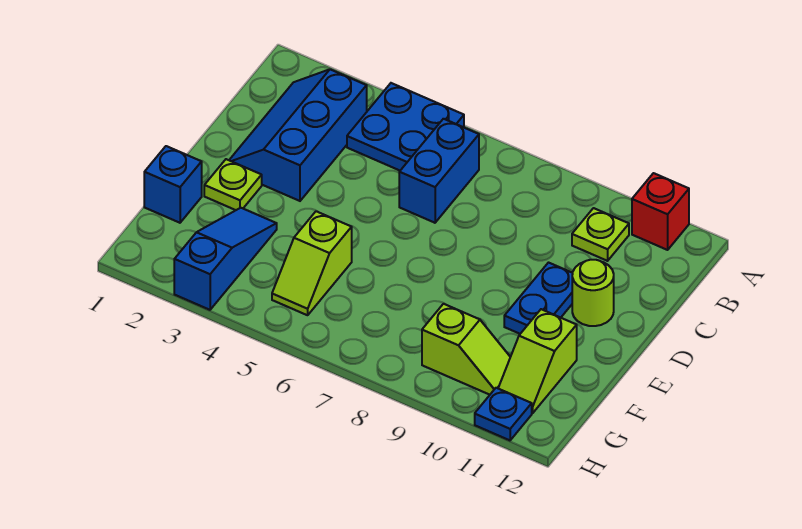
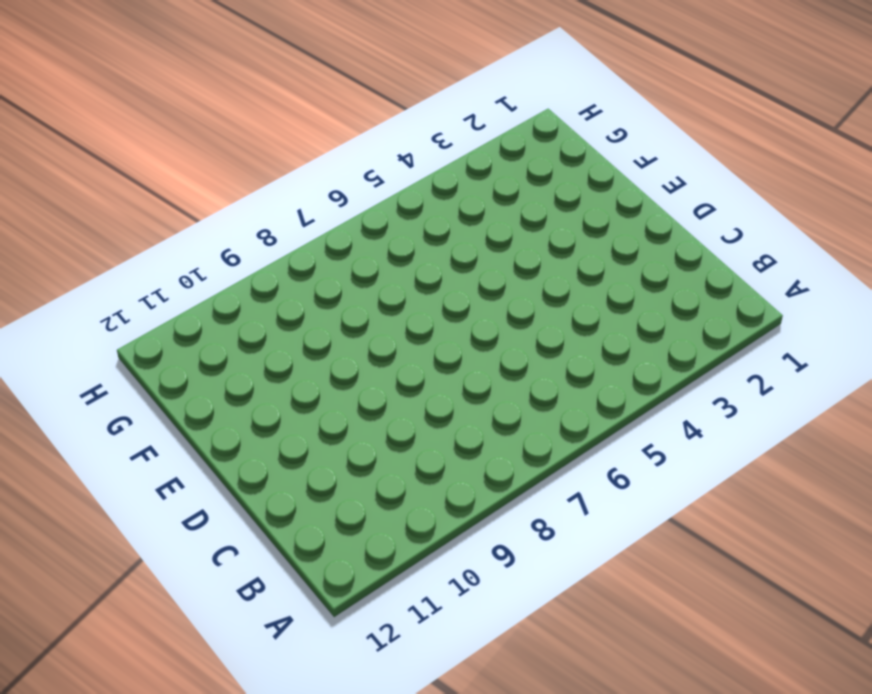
none -> blue 2x2 plate [347,83,464,170]
none -> red 1x1 brick [632,173,689,250]
none -> blue 2x3 slope [229,69,367,201]

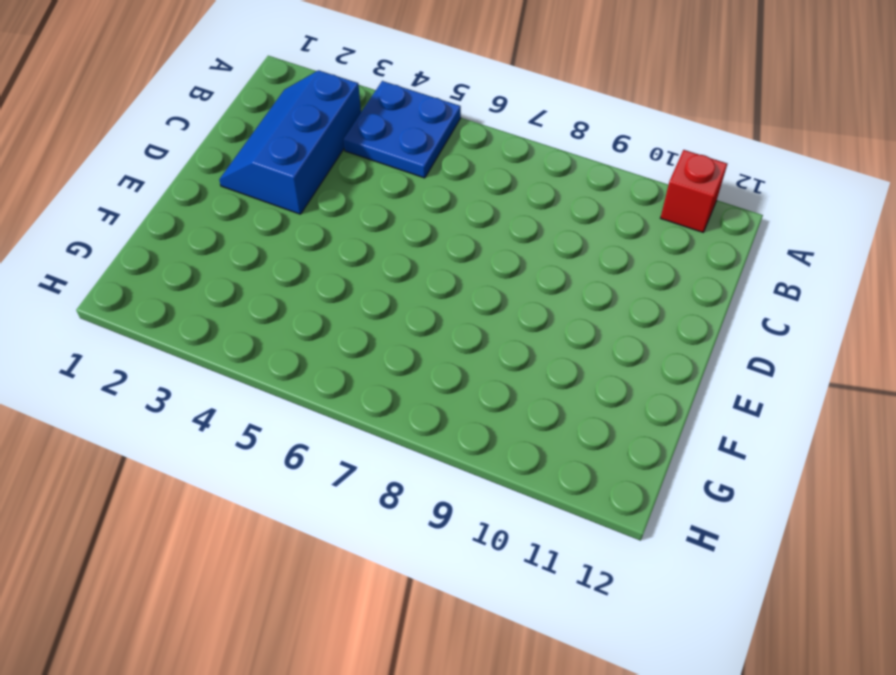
none -> blue 1x2 brick [399,119,479,223]
none -> lime 1x1 plate [572,208,629,261]
none -> blue 1x2 plate [504,263,573,334]

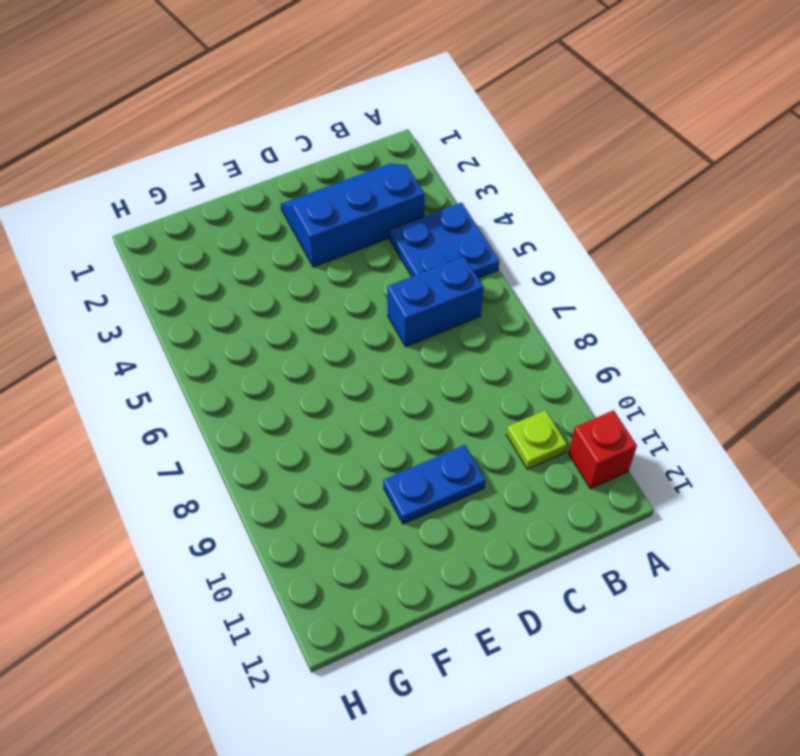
none -> lime 1x1 round brick [572,260,614,326]
none -> lime 1x1 plate [204,159,262,210]
none -> blue 1x1 brick [144,146,202,223]

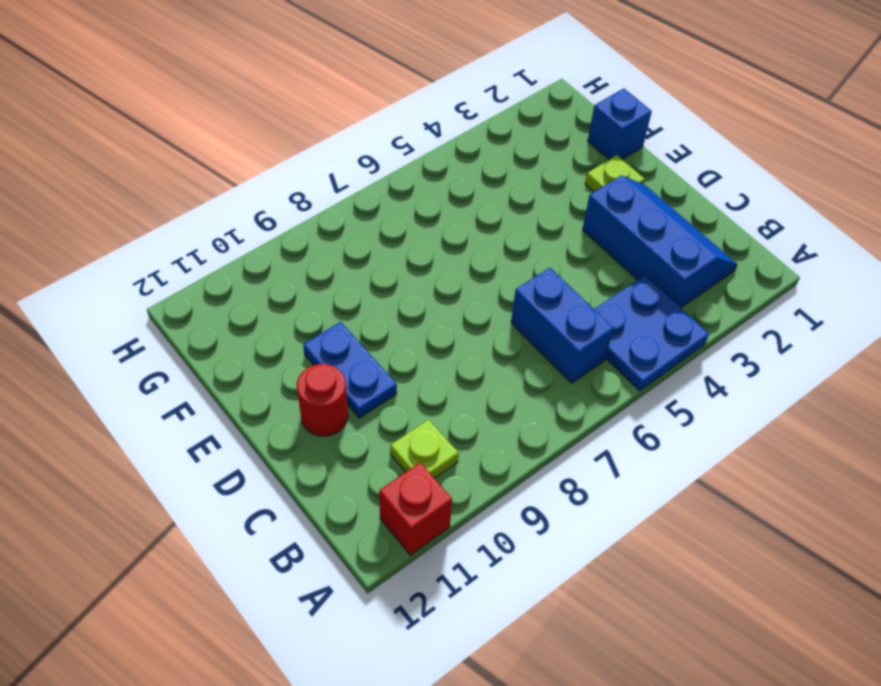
red 1x1 round brick [297,364,348,436] -> lime 1x1 round brick [572,260,614,326]
none -> blue 1x3 slope [174,208,277,310]
none -> lime 1x2 slope [272,211,352,315]
none -> lime 1x2 slope [498,309,577,413]

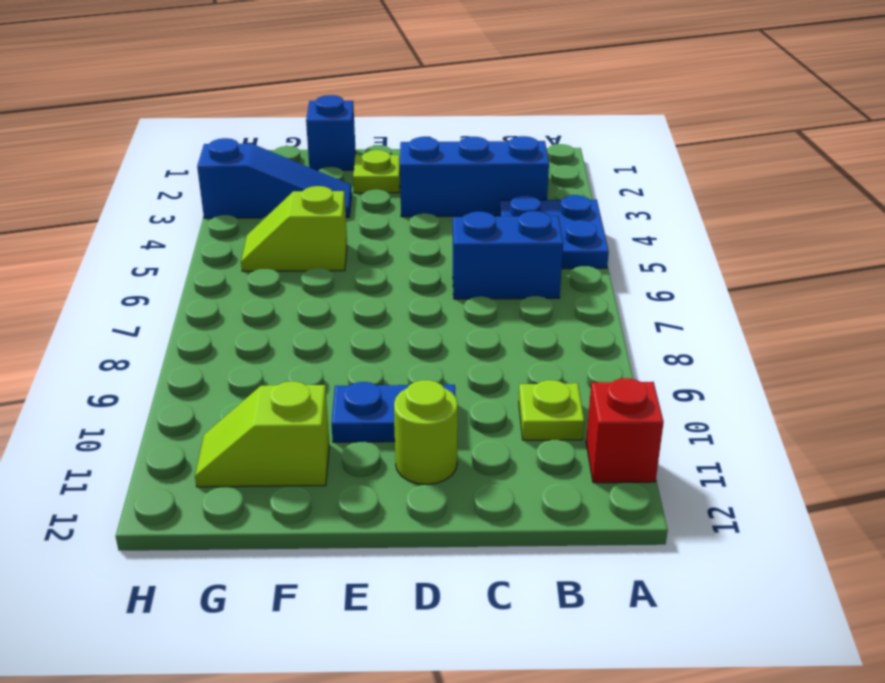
none -> lime 1x2 slope [422,304,510,395]
none -> blue 1x1 plate [475,388,532,440]

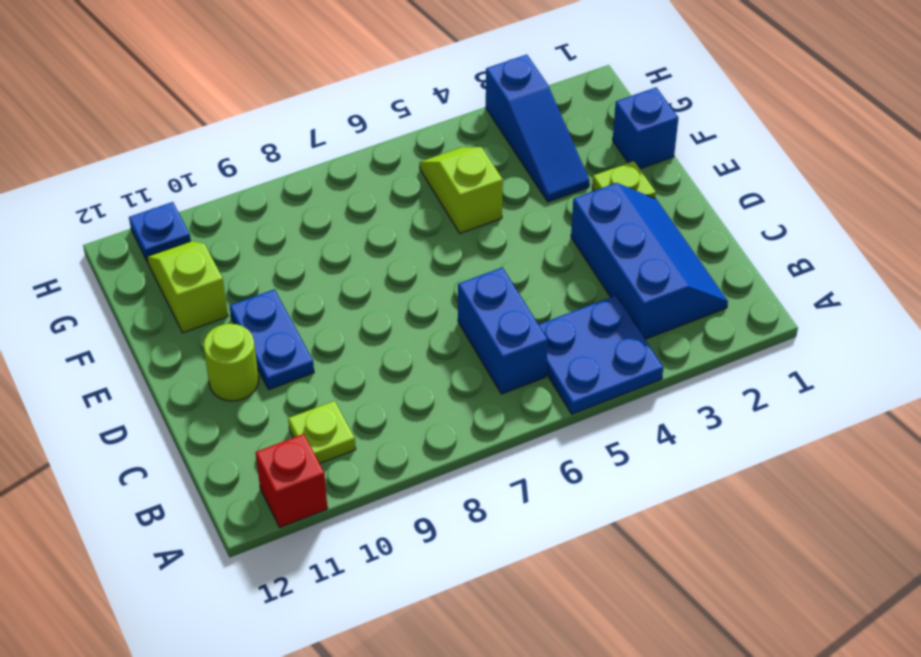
none -> lime 1x2 slope [422,304,510,395]

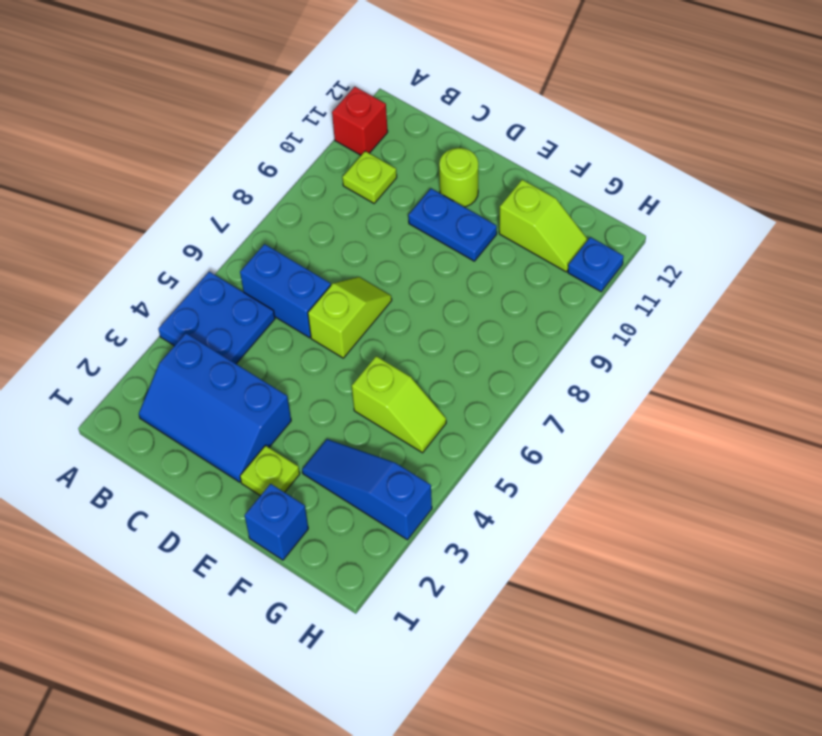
lime 1x2 slope [308,277,392,358] -> lime 1x2 slope moved to [422,304,510,395]

